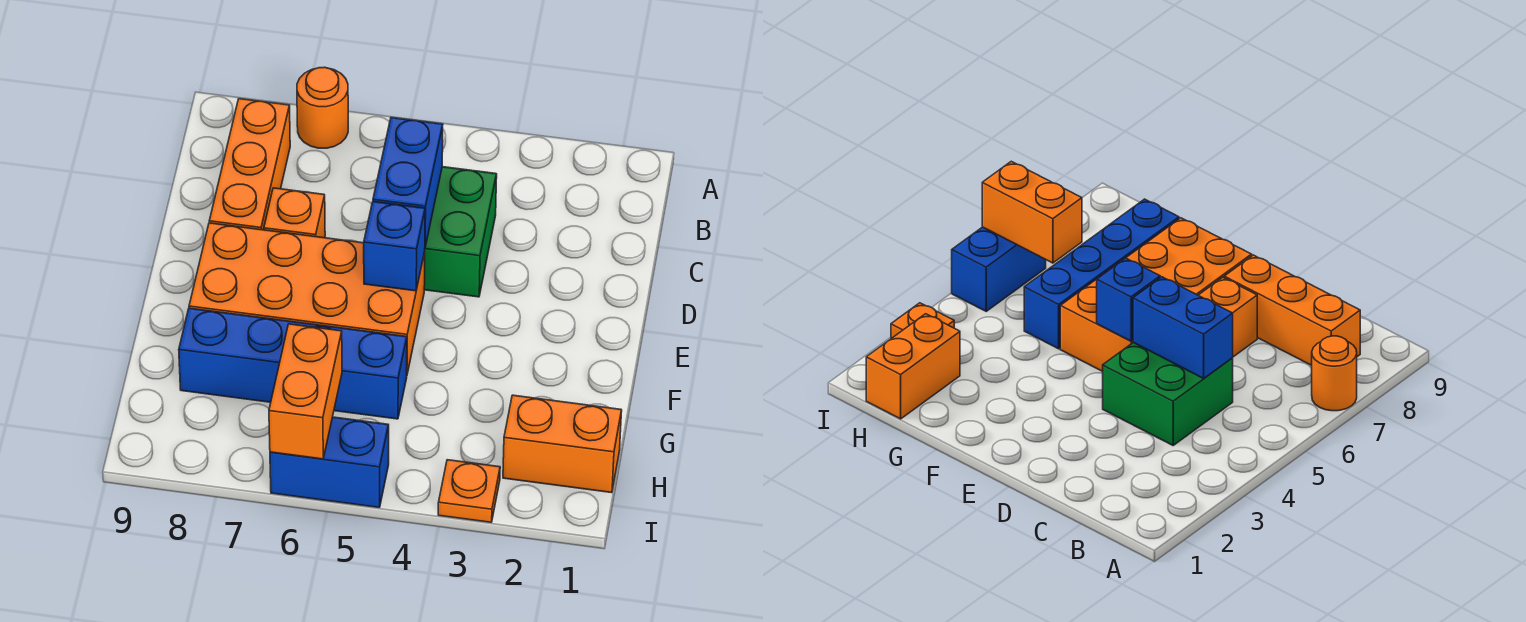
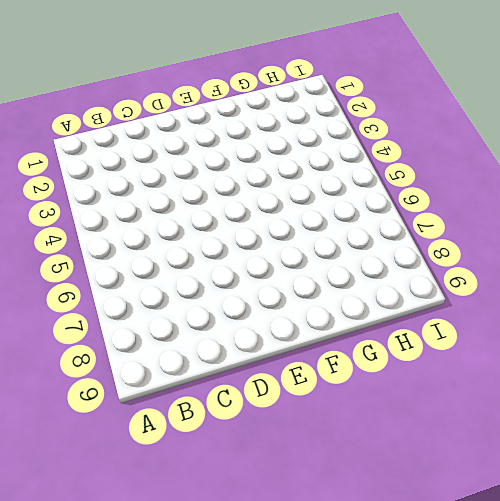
none -> orange 1x1 round brick [297,67,348,148]
none -> orange 1x3 brick [209,99,290,230]
none -> green 2x2 brick [424,167,497,297]

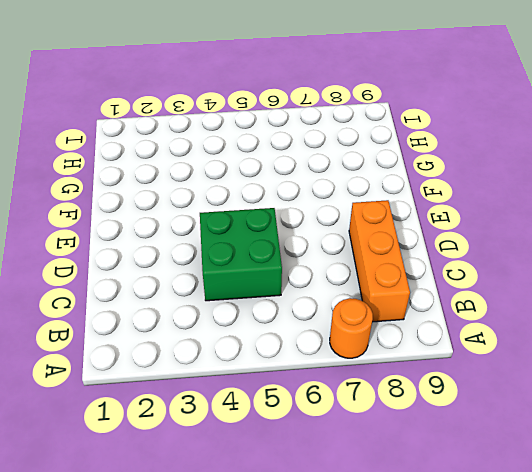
none -> orange 1x1 brick [264,188,325,238]
none -> orange 2x4 brick [189,223,425,374]
none -> blue 1x4 brick [179,308,407,419]

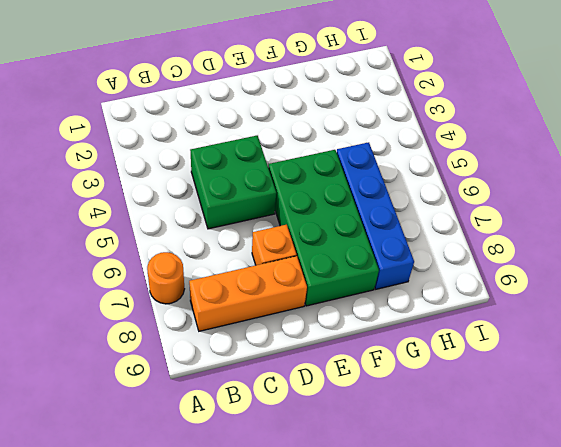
green 2x4 brick [268,150,379,306] -> orange 2x4 brick [189,223,425,374]
none -> orange 1x2 brick [503,395,622,493]
none -> orange 1x1 plate [438,460,500,522]
none -> blue 1x2 brick [270,417,389,507]

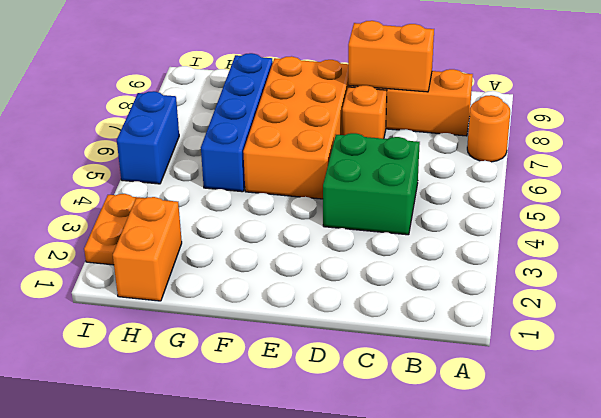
orange 1x2 brick [348,21,434,92] -> orange 1x2 brick moved to [269,324,342,459]
orange 1x2 plate [84,194,145,265] -> orange 1x1 plate [438,460,500,522]
none -> blue 1x2 brick [373,117,443,247]
none -> blue 1x1 brick [364,202,425,291]

